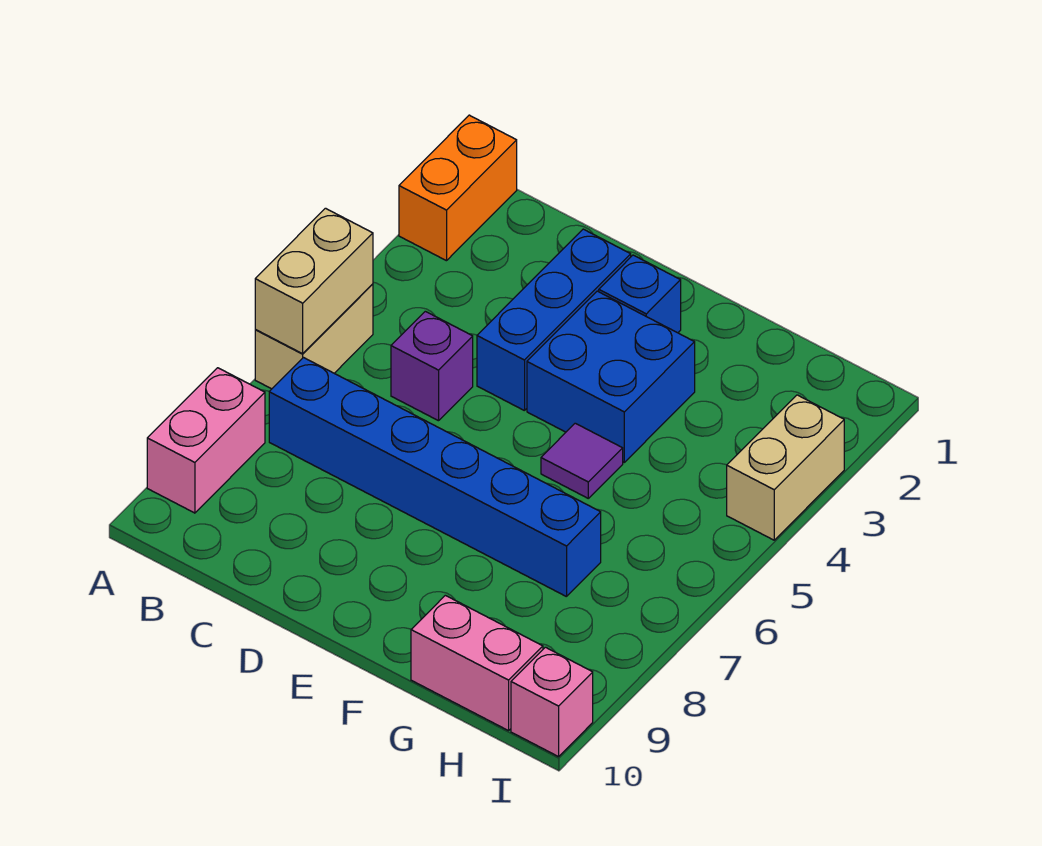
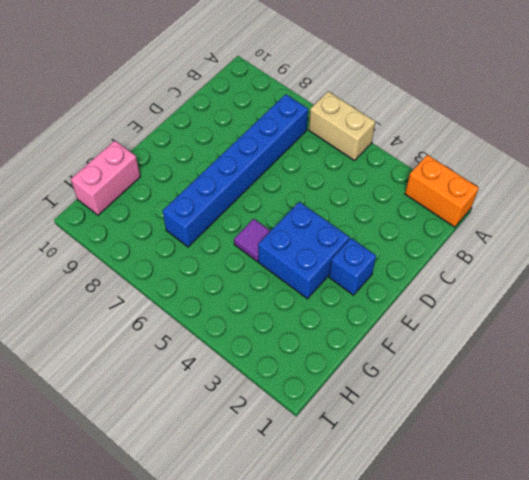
none -> pink 1x2 brick [147,368,265,513]
none -> purple 1x1 brick [391,311,473,421]
none -> blue 1x3 brick [477,229,631,411]

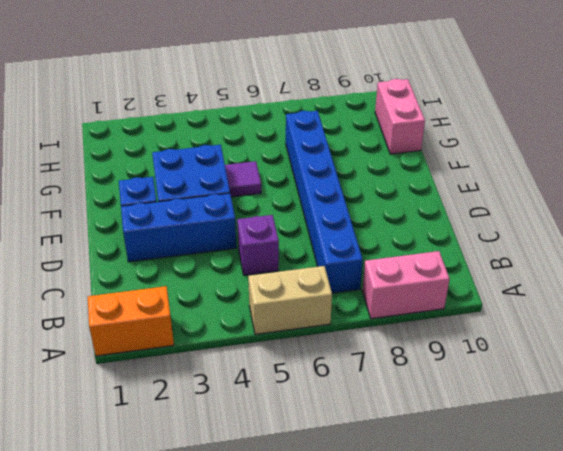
none -> tan 1x2 brick [727,395,844,540]
none -> pink 1x1 brick [511,647,593,757]
none -> tan 1x2 brick [255,208,373,354]

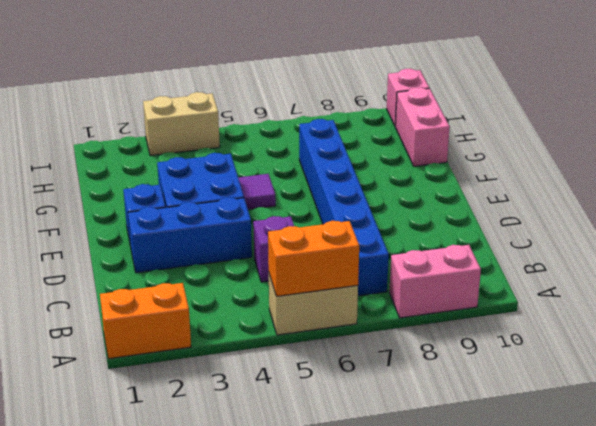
orange 1x2 brick [268,221,359,296] -> tan 1x2 brick [255,208,373,354]

